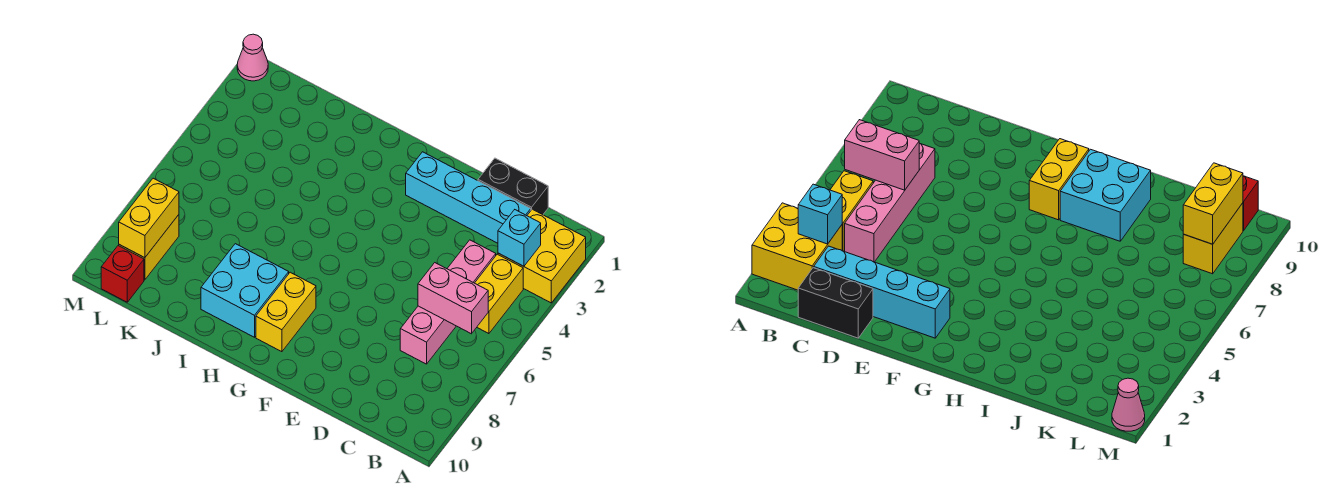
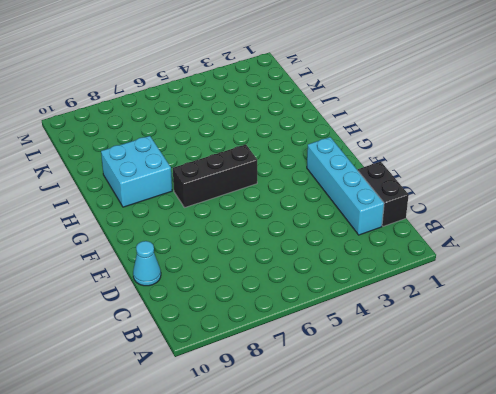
cyan 1x1 cone [133,241,161,286] -> none
black 1x3 brick [173,144,257,208] -> none
none -> yellow 2x2 brick [498,209,586,303]
none -> yellow 1x2 brick [475,254,523,334]
none -> pink 1x4 brick [400,240,496,364]

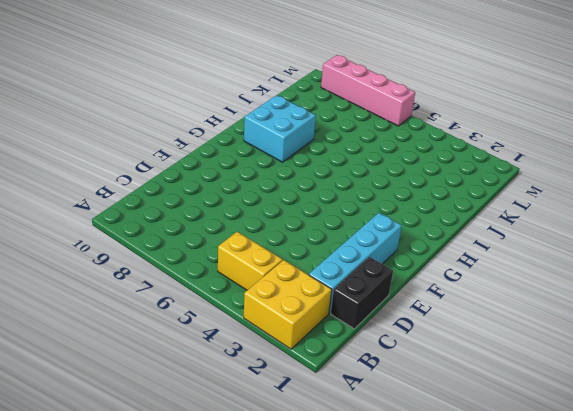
pink 1x4 brick [321,55,415,126] -> pink 1x4 brick moved to [400,240,496,364]
none -> yellow 1x2 brick [256,272,316,352]
none -> yellow 1x2 brick [119,215,179,280]
none -> red 1x1 brick [101,246,144,302]

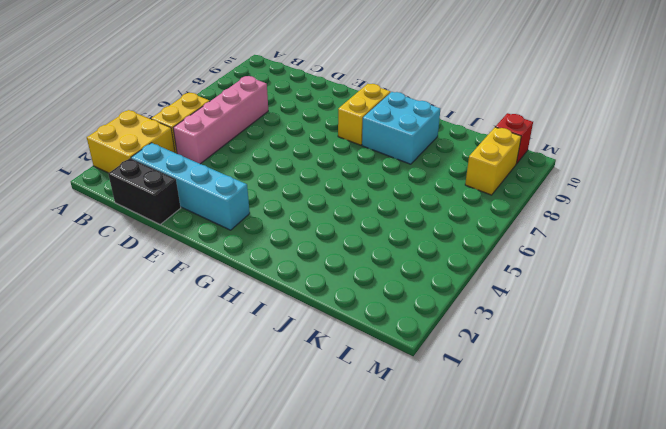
none -> pink 1x1 cone [237,34,268,81]
none -> cyan 1x1 brick [498,210,541,266]
none -> pink 1x2 brick [418,263,488,334]

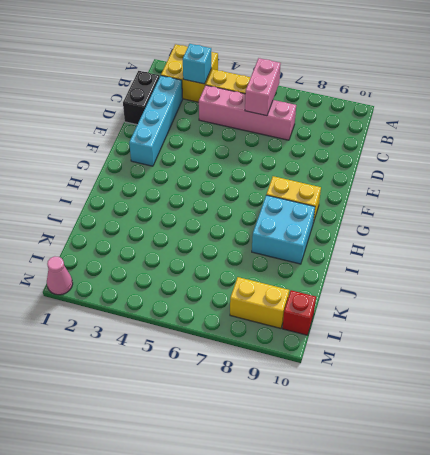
none -> yellow 1x2 brick [119,178,179,258]

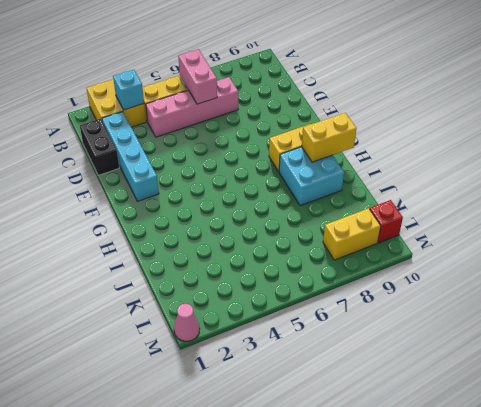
yellow 1x2 brick [302,113,357,162] -> yellow 1x2 brick moved to [119,178,179,258]

